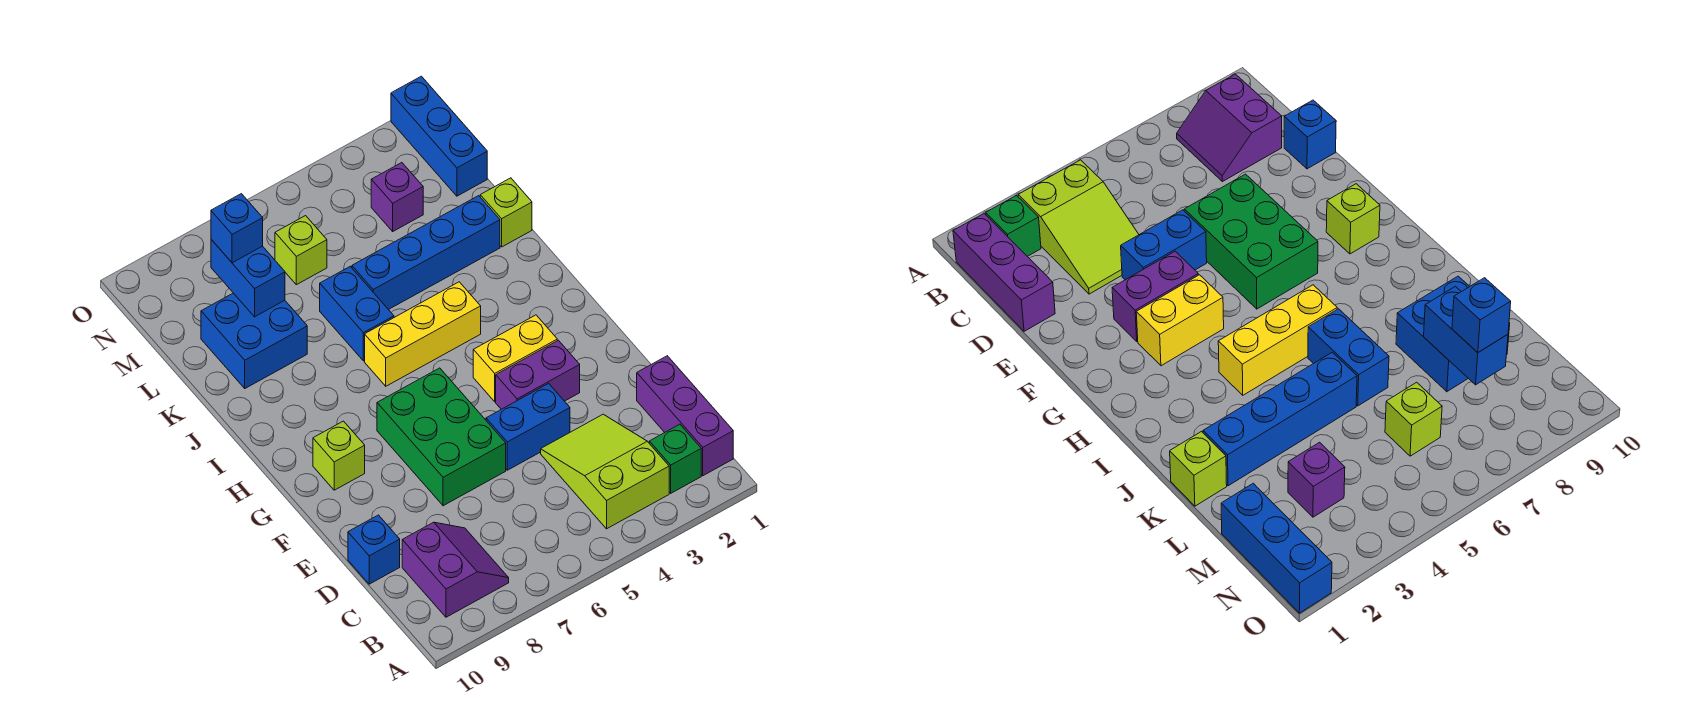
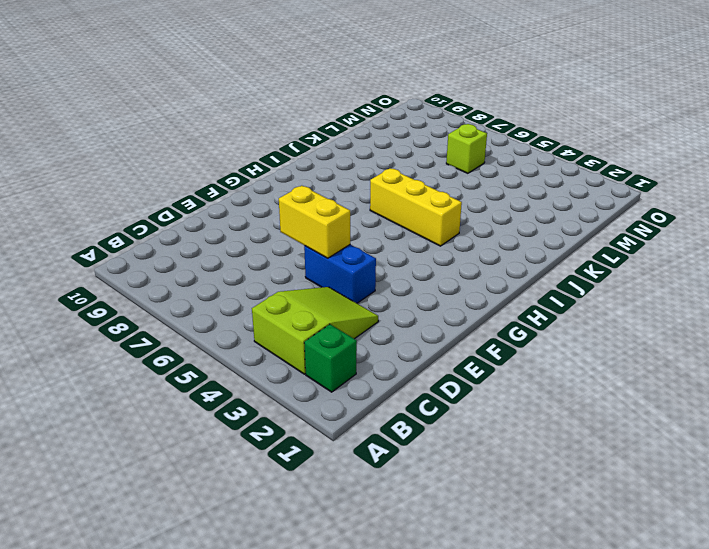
yellow 1x2 brick [279,186,350,258] -> yellow 1x2 brick moved to [473,315,557,402]
none -> purple 1x3 brick [637,356,733,476]
none -> purple 2x2 slope [402,522,509,617]
none -> blue 1x1 brick [348,515,400,584]

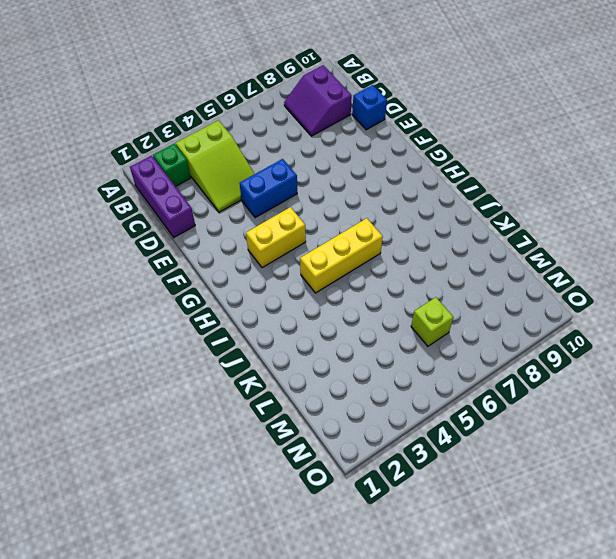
none -> green 2x3 brick [377,368,506,506]
none -> purple 1x2 brick [496,340,580,409]
none -> lime 1x1 brick [313,421,365,490]

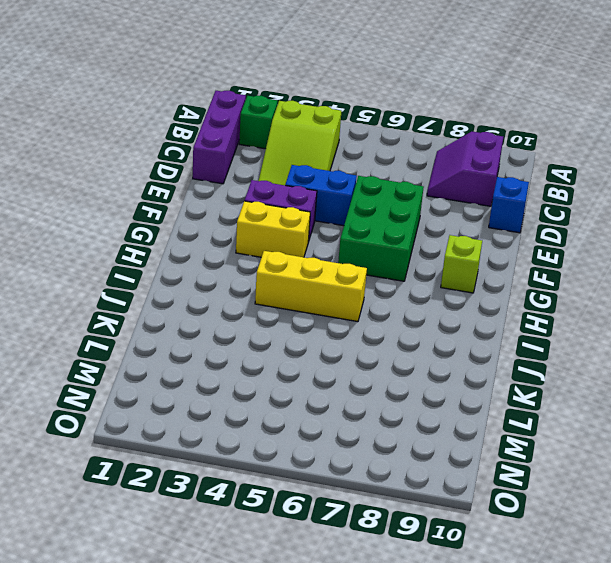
none -> blue 1x2 brick [320,266,394,361]
none -> lime 1x1 brick [480,178,532,247]
none -> blue 1x4 brick [352,196,500,310]

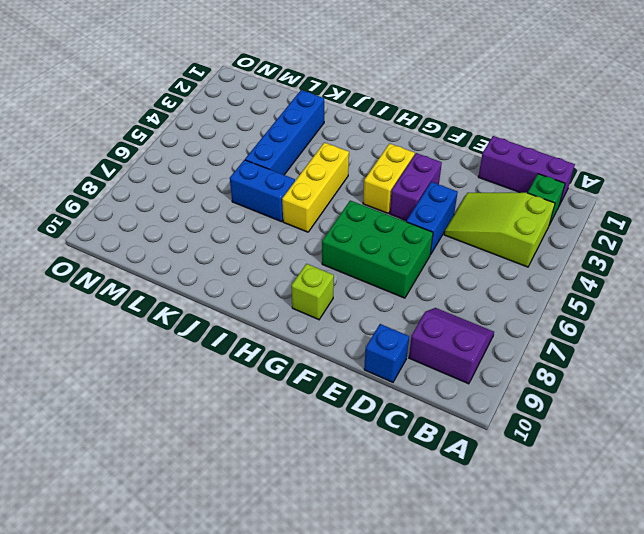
none -> lime 1x1 brick [480,178,532,247]
none -> blue 2x2 brick [201,293,307,388]
none -> blue 1x3 brick [391,76,487,196]

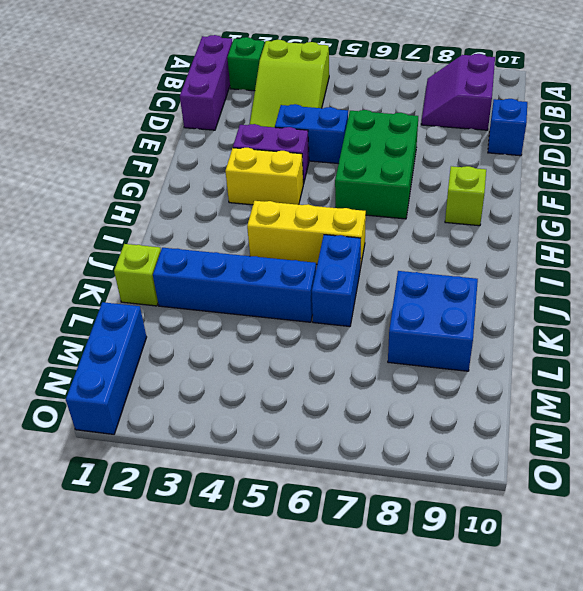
none -> purple 1x1 brick [371,163,423,231]
none -> lime 1x1 brick [275,216,327,285]
none -> blue 1x2 brick [211,240,285,317]

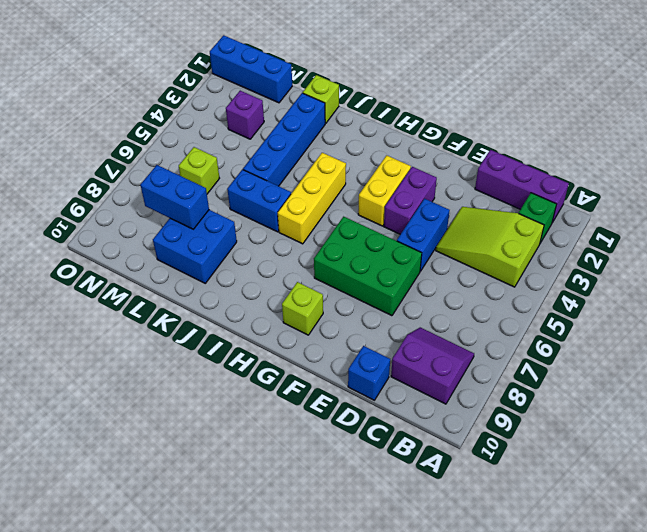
none -> blue 1x1 brick [211,194,263,263]

